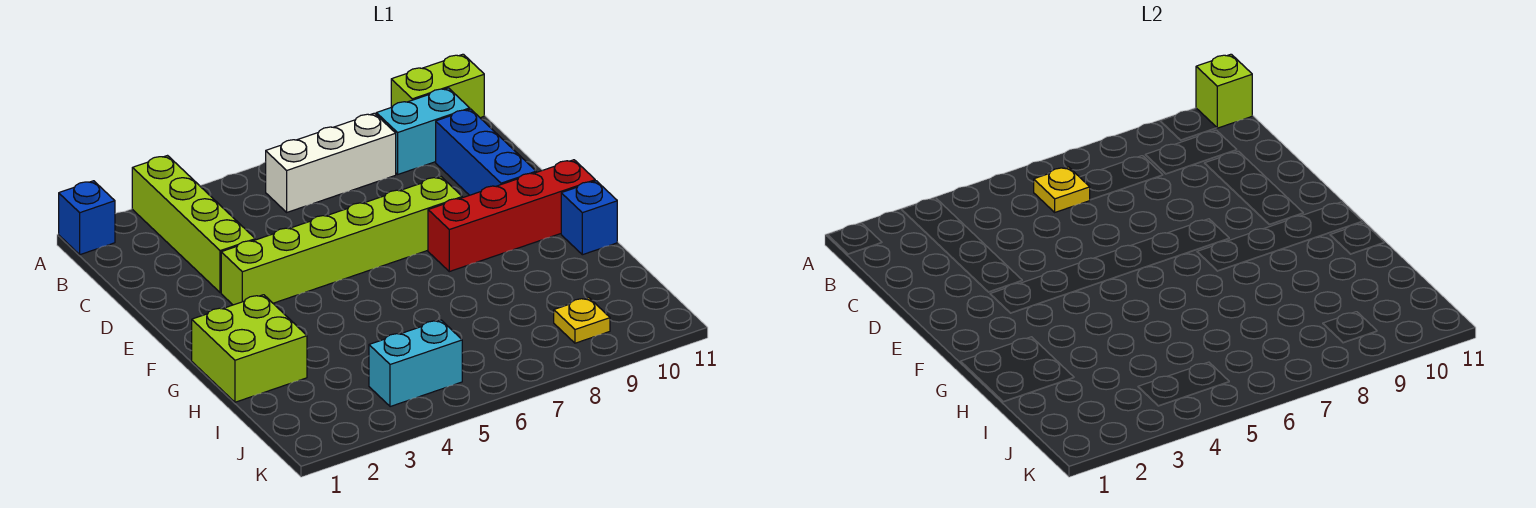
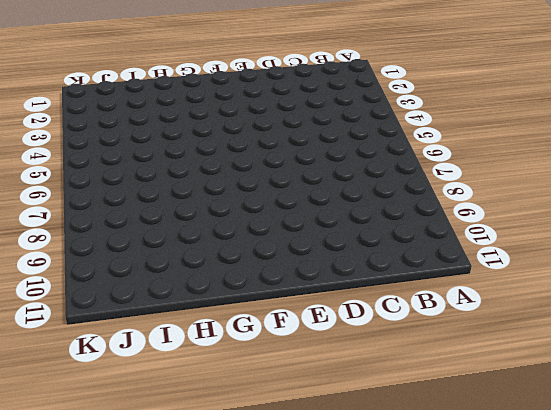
none -> blue 1x1 brick [59,181,115,255]
none -> lime 1x4 brick [132,156,255,293]
none -> lime 1x2 brick [391,54,484,118]

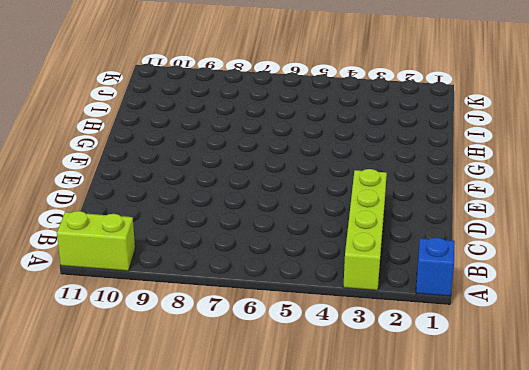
none -> white 1x3 brick [266,113,396,212]
none -> cyan 1x2 brick [376,88,470,174]
none -> blue 1x3 brick [436,109,536,195]

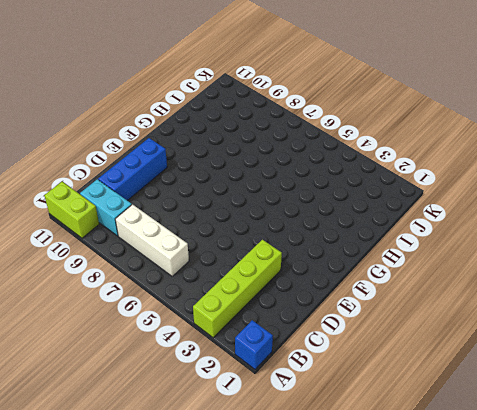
none -> lime 1x6 brick [221,177,462,305]
none -> red 1x4 brick [428,160,595,272]
none -> lime 2x2 brick [192,295,307,402]

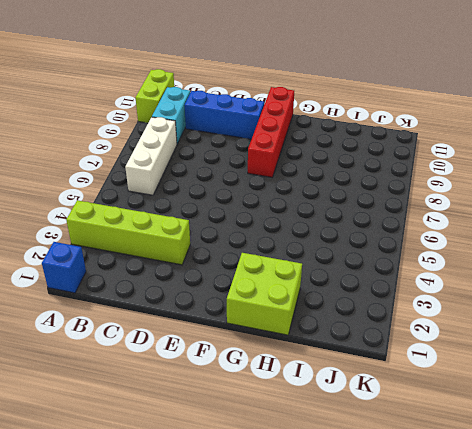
none -> lime 1x6 brick [221,177,462,305]
none -> blue 1x1 brick [561,181,617,255]
none -> cyan 1x2 brick [369,320,462,407]

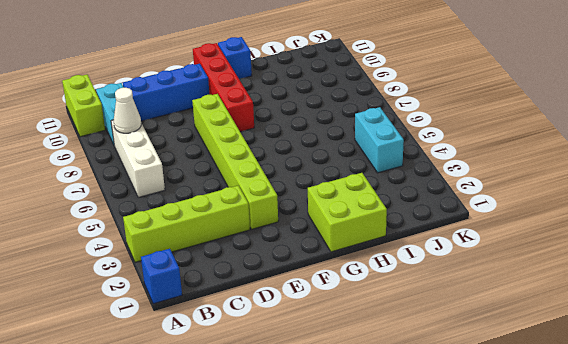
white 1x1 cone [114,88,141,133] -> none
none -> yellow 1x1 plate [554,298,610,343]
none -> lime 1x1 brick [1196,54,1252,128]
none -> yellow 1x1 plate [1034,167,1090,212]

